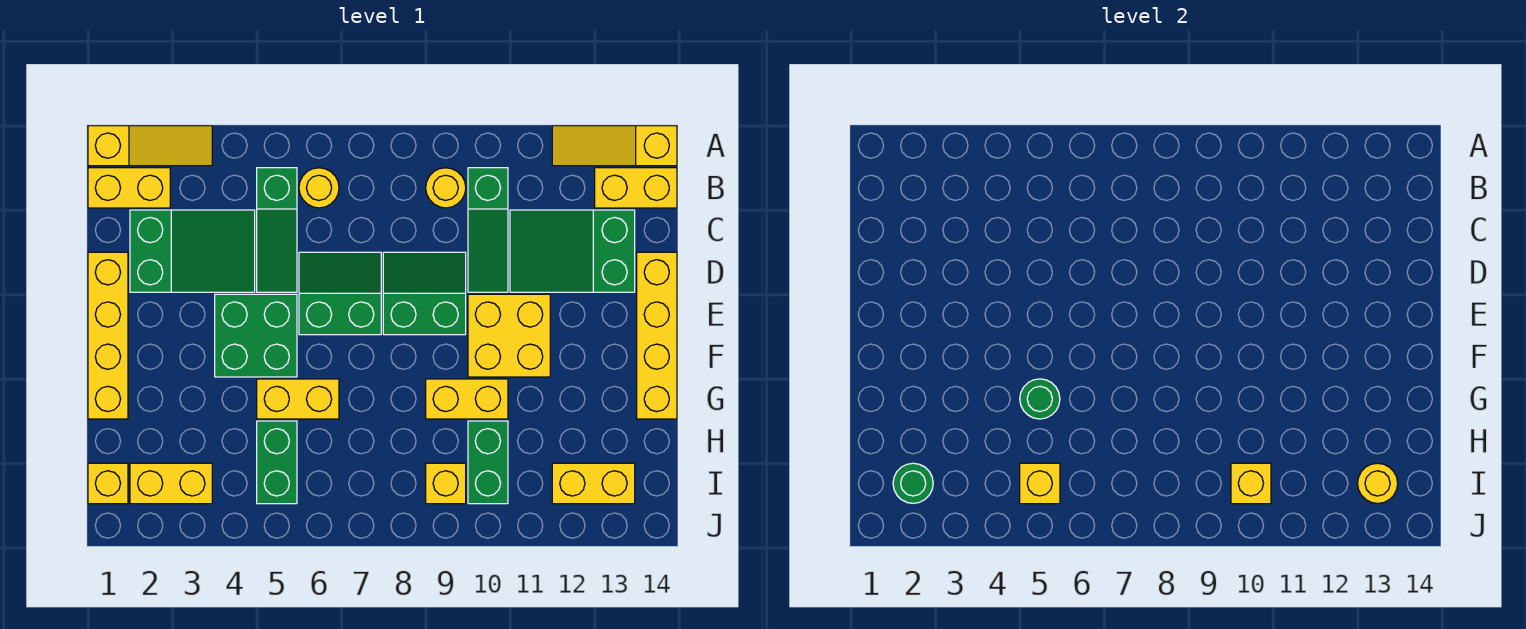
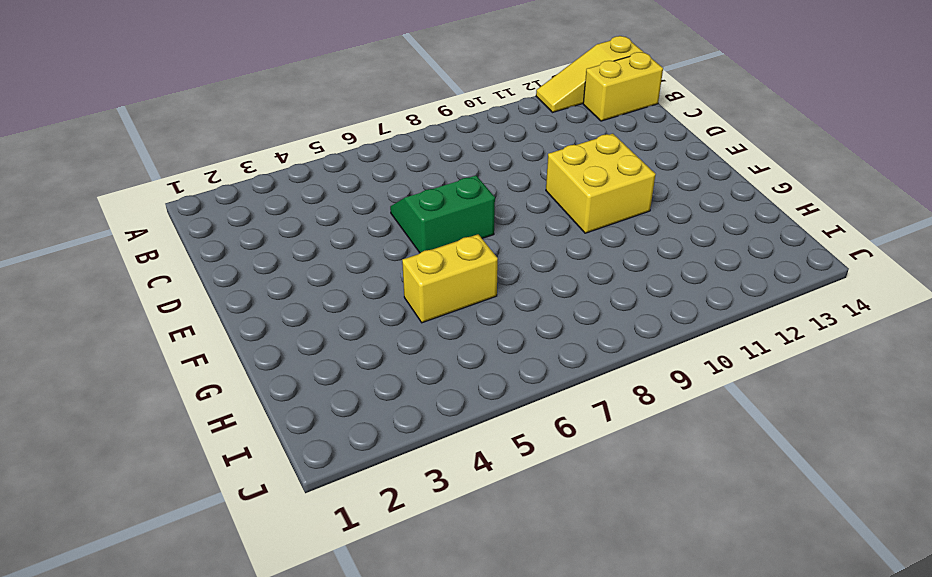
none -> yellow 1x3 slope [88,126,212,166]
none -> yellow 1x2 brick [88,168,170,208]
none -> green 1x3 slope [257,168,297,292]

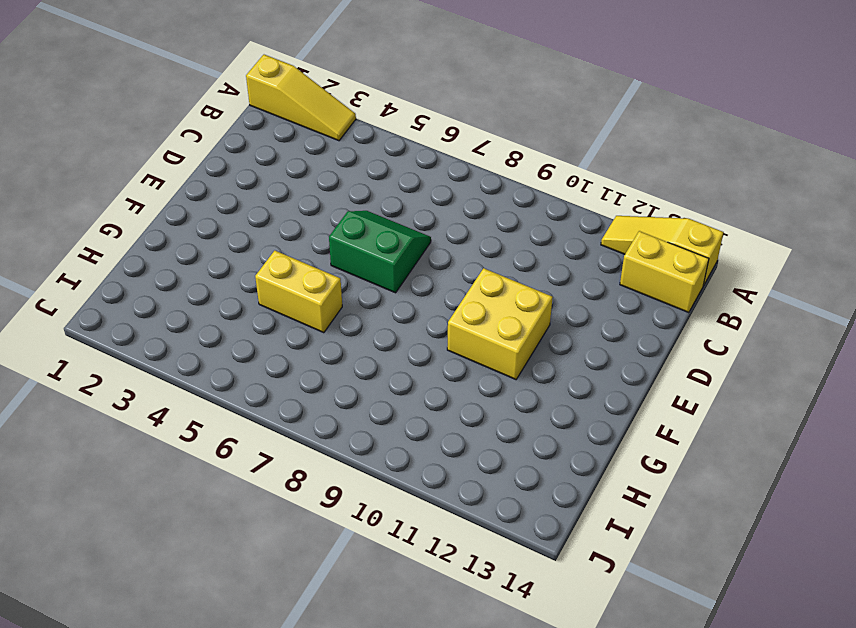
none -> yellow 1x2 brick [88,168,170,208]
none -> green 1x3 slope [257,168,297,292]
none -> yellow 1x1 round brick [299,168,339,208]

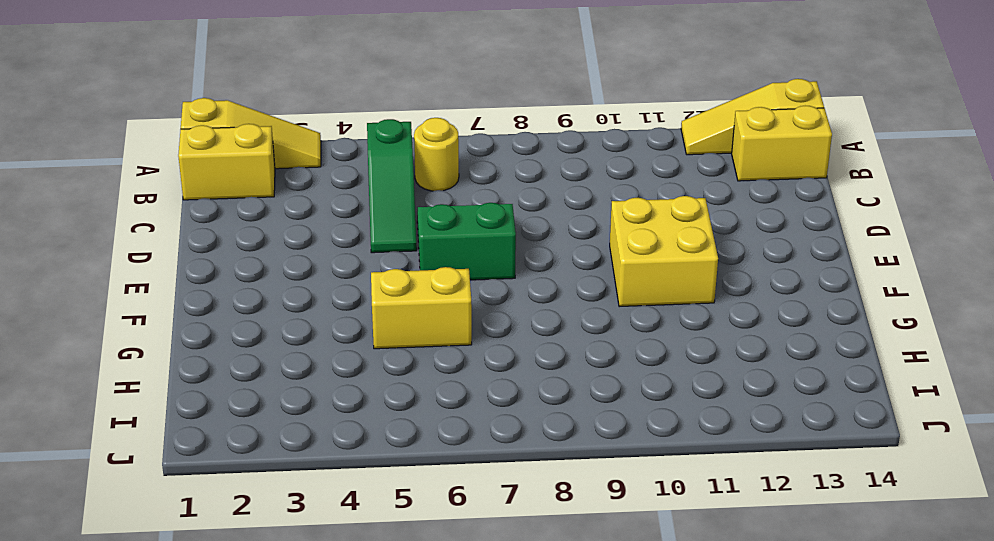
none -> yellow 1x1 round brick [426,168,466,208]
none -> green 1x3 slope [468,168,508,292]
none -> green 2x3 slope [130,210,255,292]

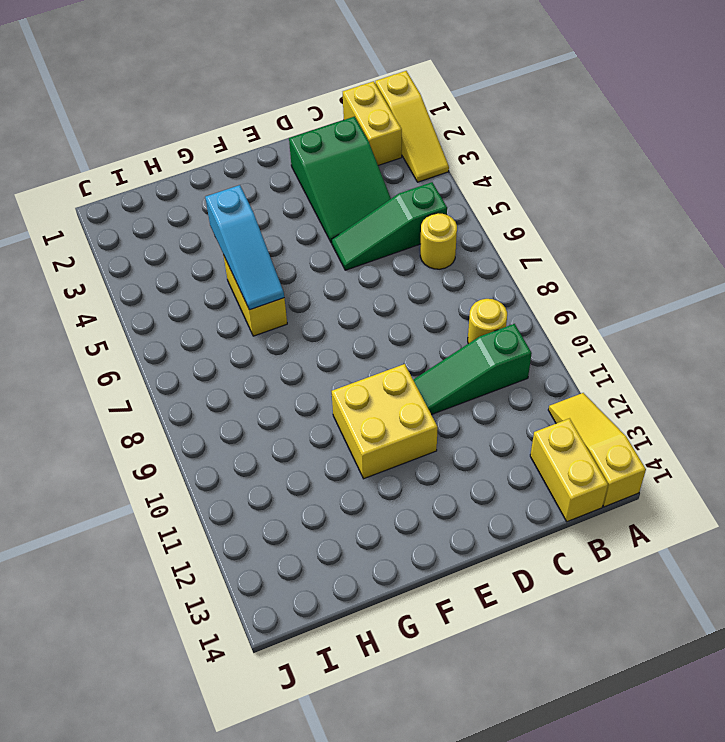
cyan 1x3 slope [205,185,284,310] -> green 1x1 round brick [1020,379,1060,419]
none -> green 2x3 slope [510,210,635,292]
none -> yellow 1x4 brick [88,252,128,419]
none -> green 2x2 slope [299,252,381,335]

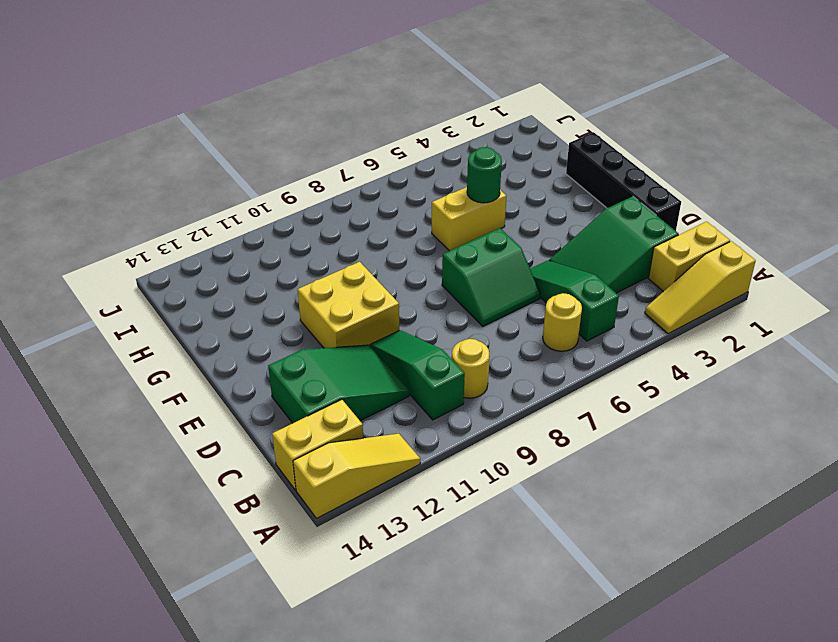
black 1x4 brick [566,132,681,231] -> yellow 1x4 brick [88,252,128,419]
none -> green 2x2 slope [383,252,466,335]
none -> yellow 1x4 brick [637,252,677,419]
none -> green 2x2 brick [215,294,297,377]

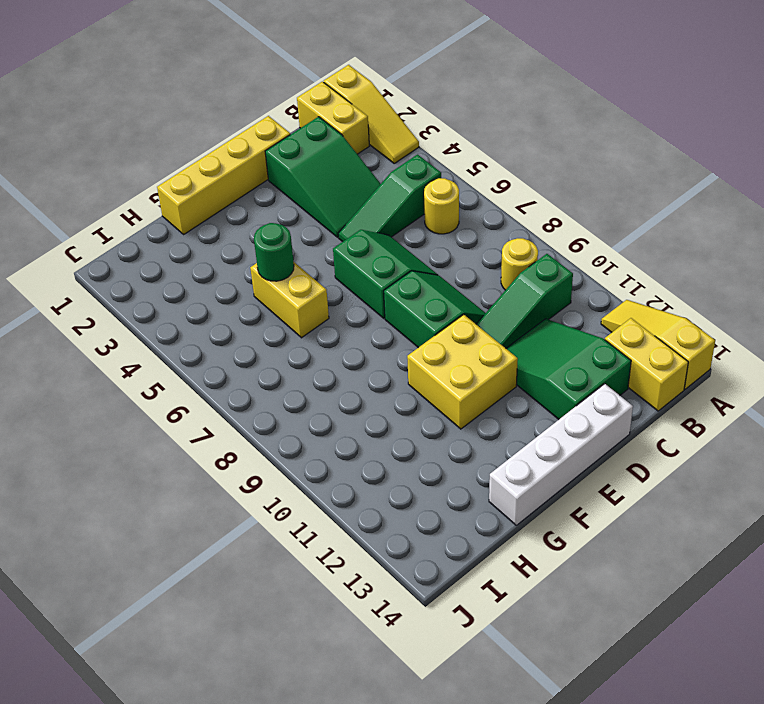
white 1x4 brick [489,384,633,525] -> yellow 1x4 brick [637,252,677,419]
none -> green 2x2 brick [215,294,297,377]
none -> yellow 1x2 brick [426,379,508,419]
none -> green 1x2 brick [257,421,297,504]

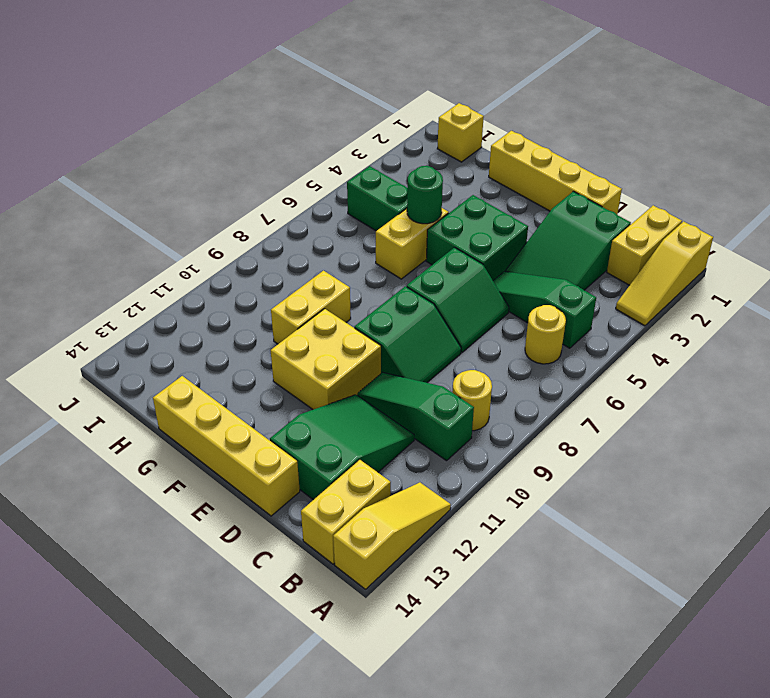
none -> green 1x2 brick [468,421,508,504]
none -> yellow 1x2 brick [130,463,212,504]
none -> yellow 1x1 brick [426,463,466,504]

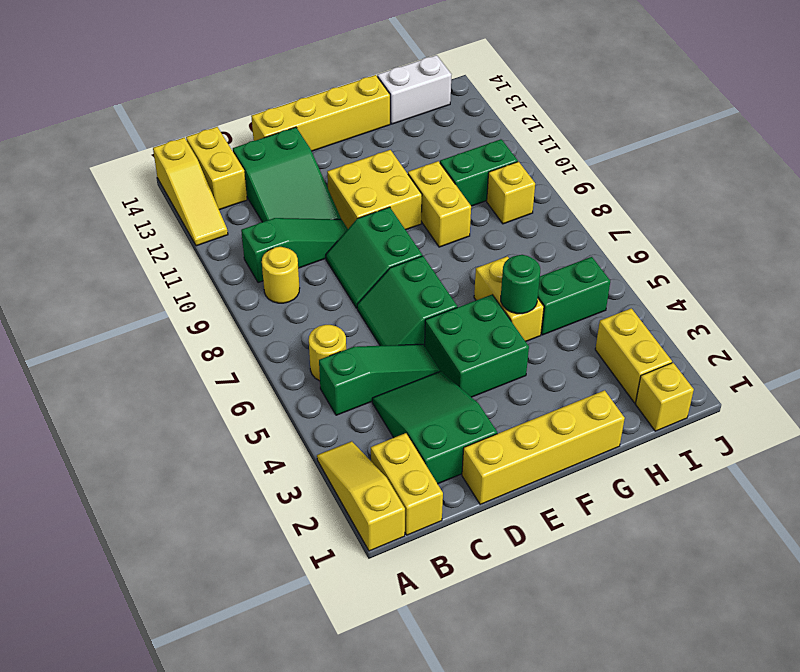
white 1x2 brick [377,55,451,124] -> none
none -> yellow 1x2 brick [552,463,635,504]
none -> green 1x1 round brick [893,463,933,503]
none -> yellow 1x1 brick [1020,463,1060,504]

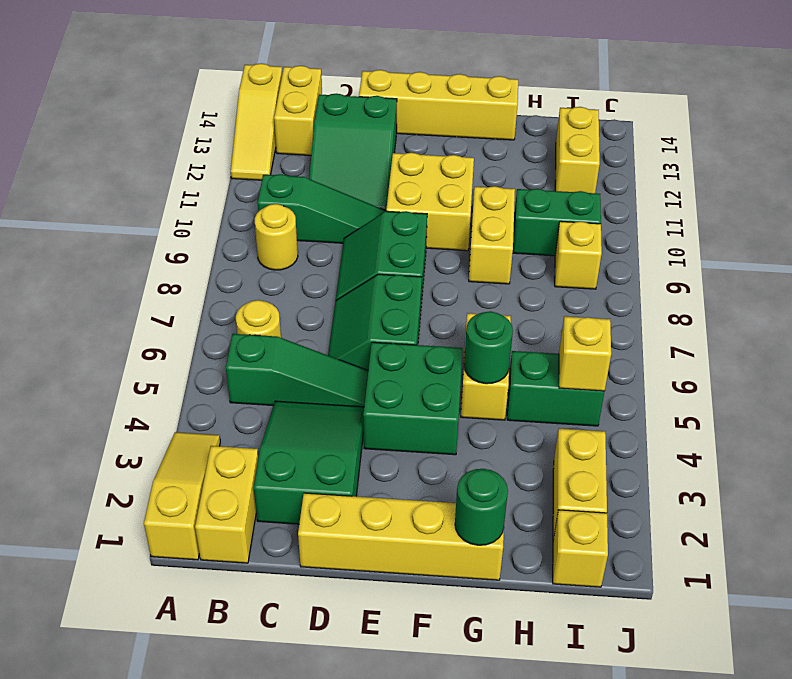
green 1x1 round brick [455,469,508,545] -> green 1x1 round brick moved to [893,463,933,503]
none -> yellow 1x1 brick [1231,463,1271,504]
none -> yellow 1x1 round brick [1358,463,1398,503]

